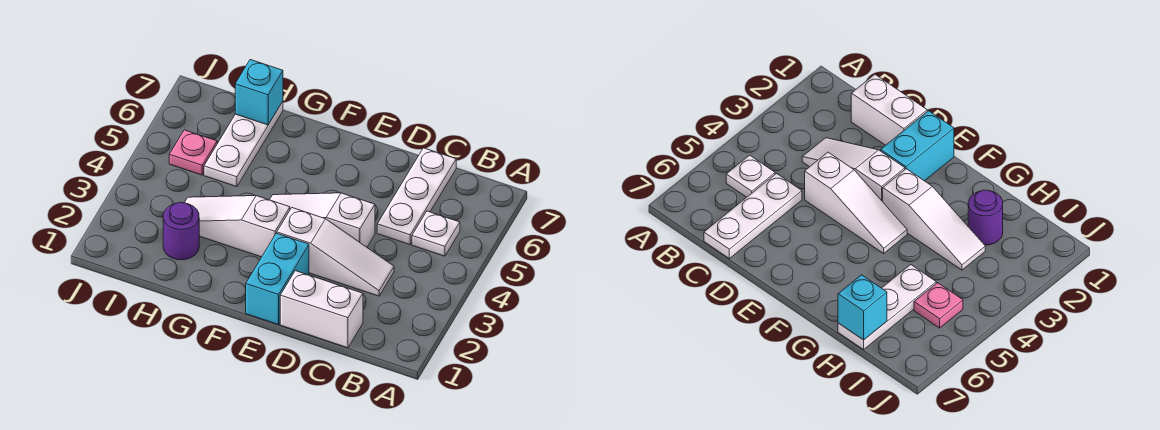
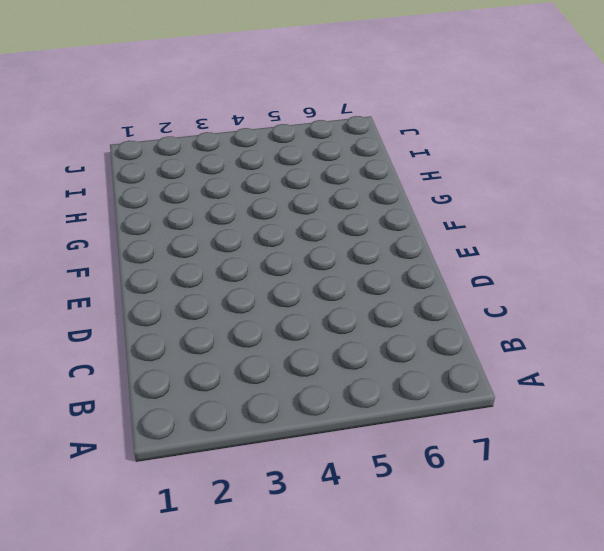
none -> white 1x1 plate [412,211,460,256]
none -> white 1x2 brick [280,271,363,348]

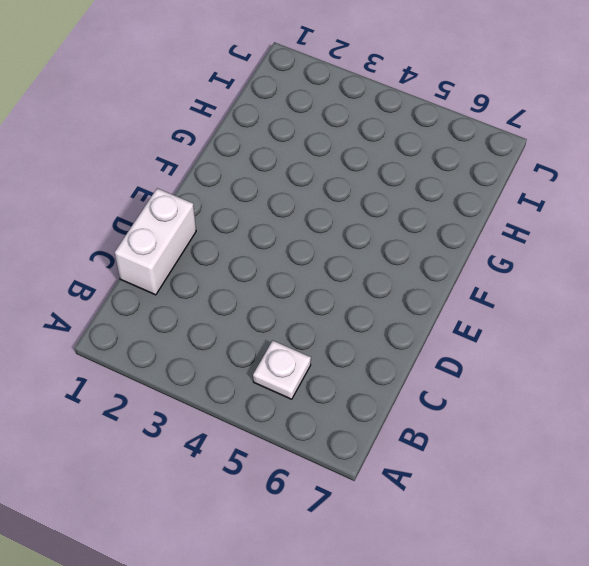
none -> white 1x3 slope [277,208,394,296]
none -> white 1x3 plate [377,148,456,245]

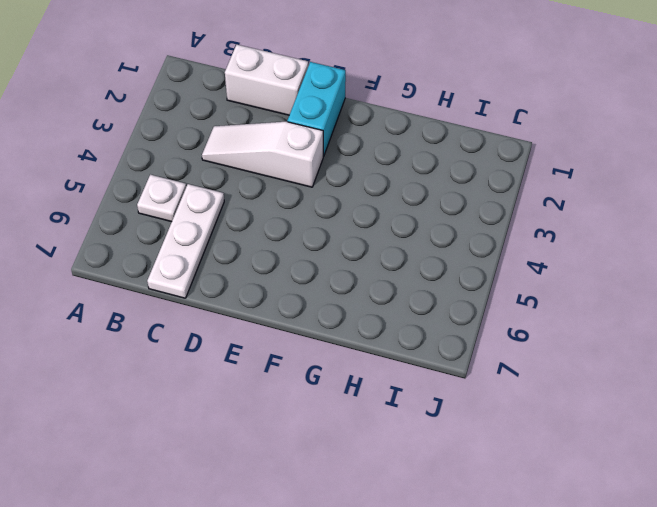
none -> white 1x3 slope [270,193,375,247]
none -> white 1x3 slope [185,196,290,257]

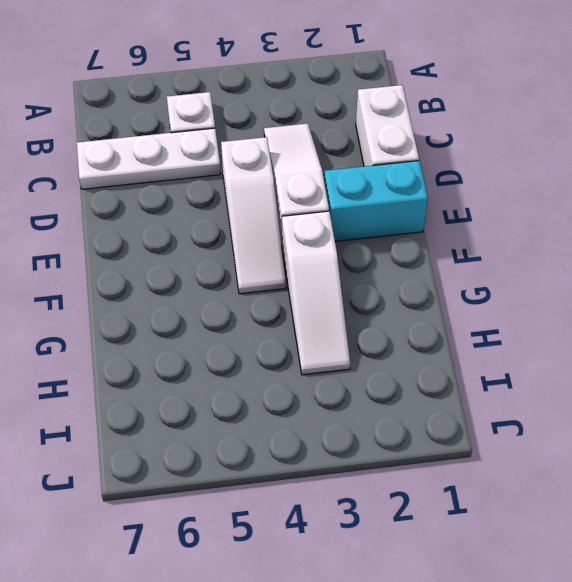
none -> purple 1x1 round brick [163,202,199,260]
none -> white 1x3 plate [204,101,283,187]

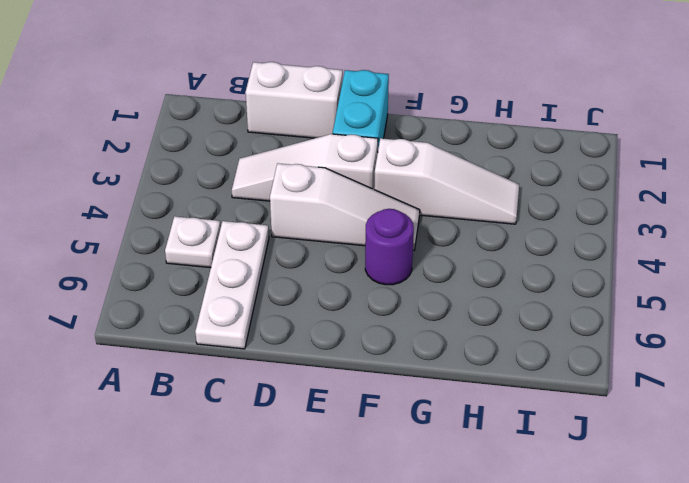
purple 1x1 round brick [365,209,414,285] -> purple 1x1 round brick moved to [163,202,199,260]
none -> white 1x3 plate [204,101,283,187]
none -> pink 1x1 plate [169,130,217,175]

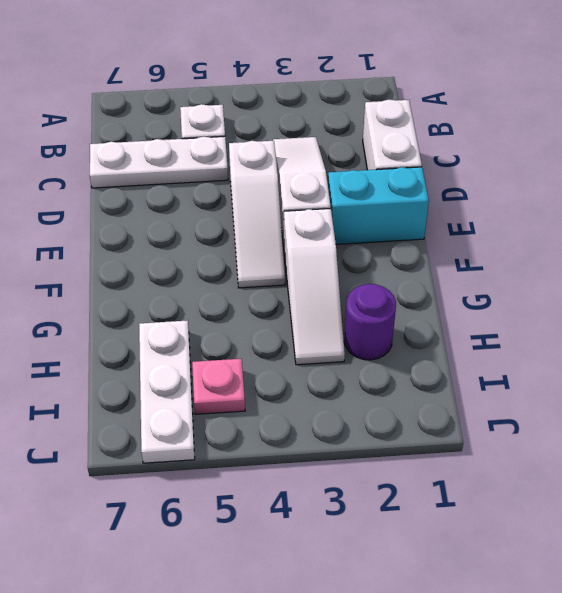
white 1x3 plate [139,321,195,463] -> white 1x3 plate turned to [204,101,283,187]
none -> cyan 1x1 brick [235,60,283,125]

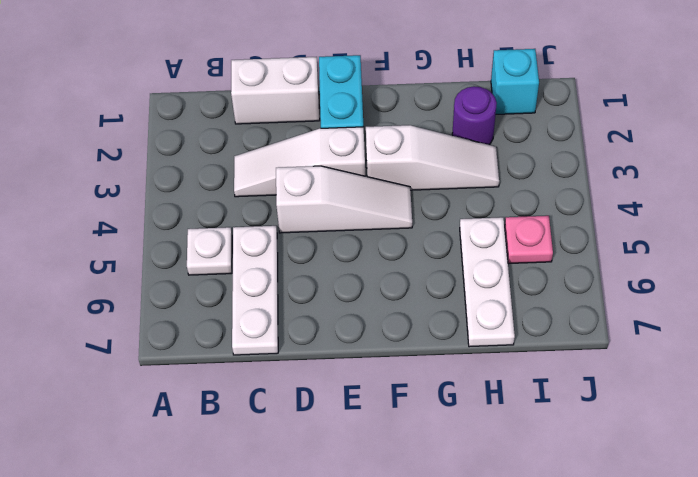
cyan 1x1 brick [491,49,539,114] -> cyan 1x1 brick moved to [235,60,283,125]

